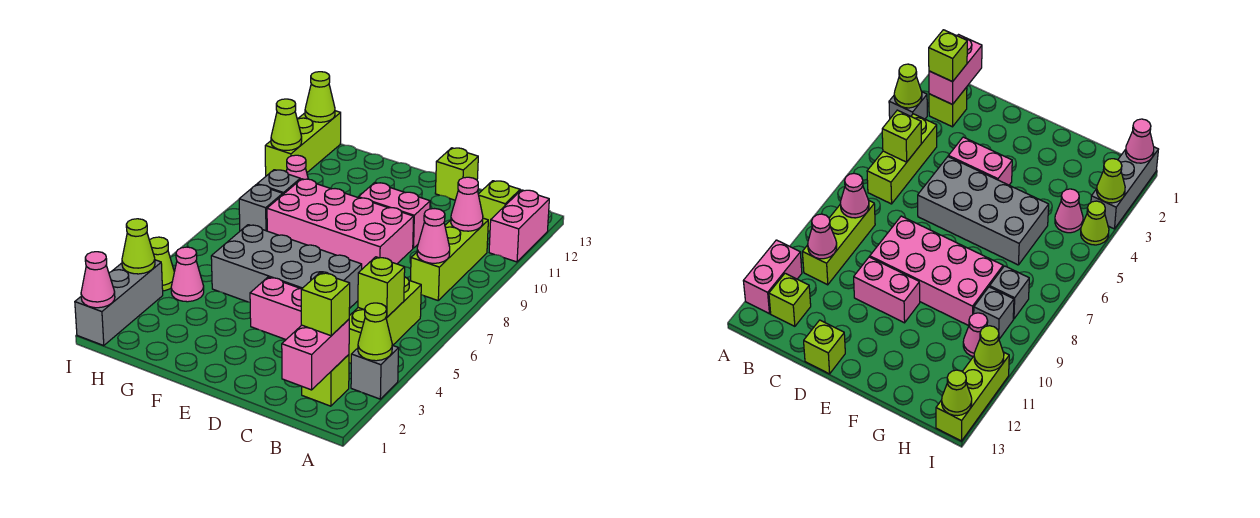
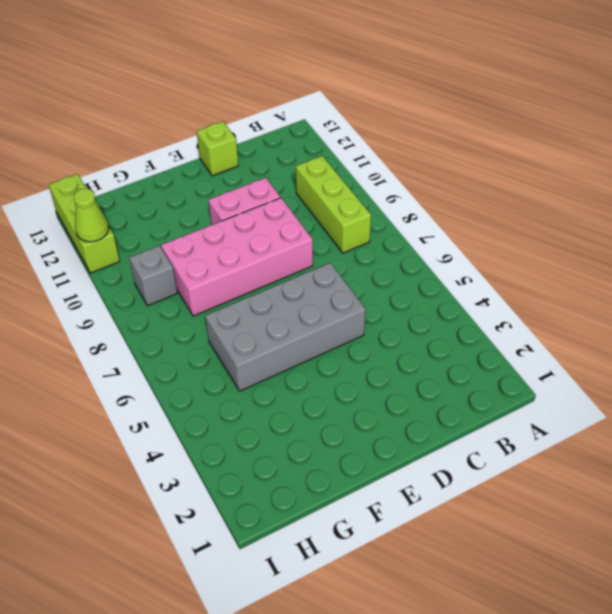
none -> grey 1x1 brick [351,345,399,399]
none -> pink 1x2 brick [489,190,549,262]
none -> lime 1x1 brick [302,355,349,406]

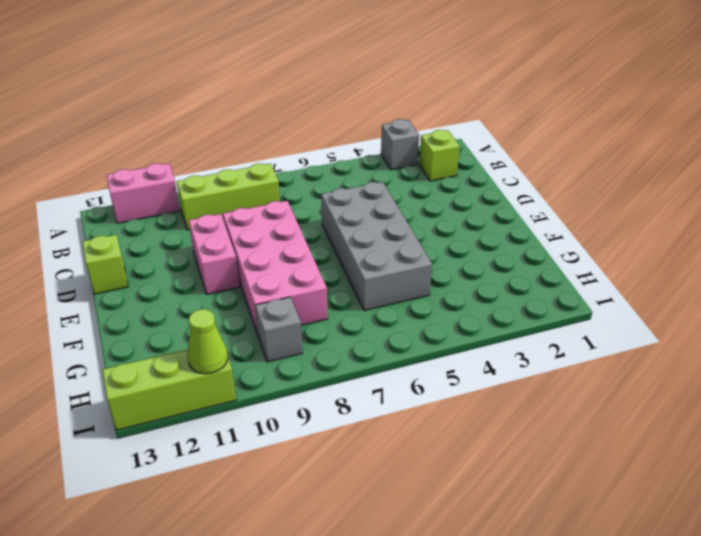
none -> lime 1x3 brick [349,277,421,363]
none -> lime 1x1 brick [478,181,520,232]
none -> pink 1x2 brick [250,277,301,339]

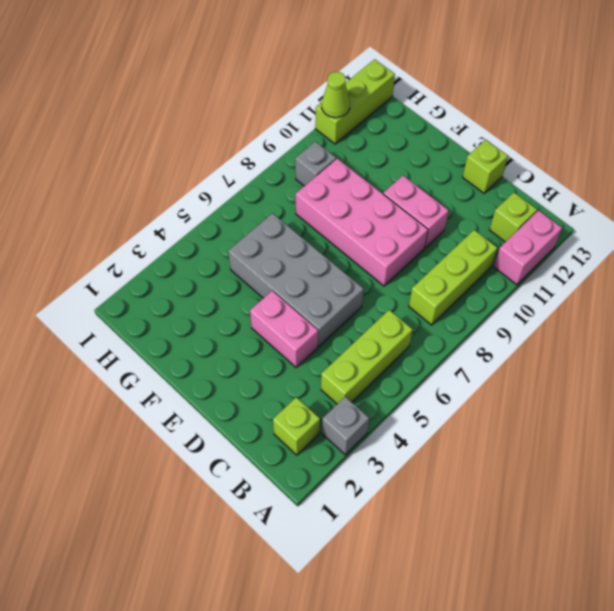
none -> pink 1x1 cone [171,247,204,302]
none -> grey 1x1 brick [239,184,283,231]
none -> pink 1x1 cone [286,155,308,180]

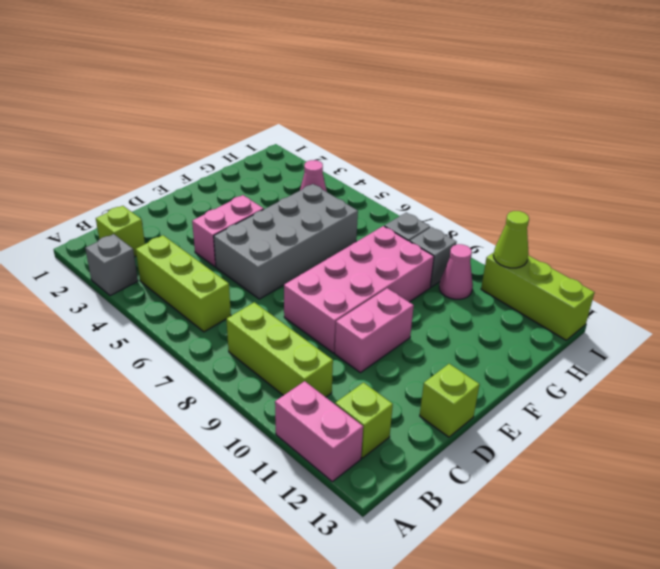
none -> grey 1x3 brick [75,260,163,346]
none -> lime 1x1 cone [149,237,174,291]
none -> lime 1x1 cone [358,303,392,361]

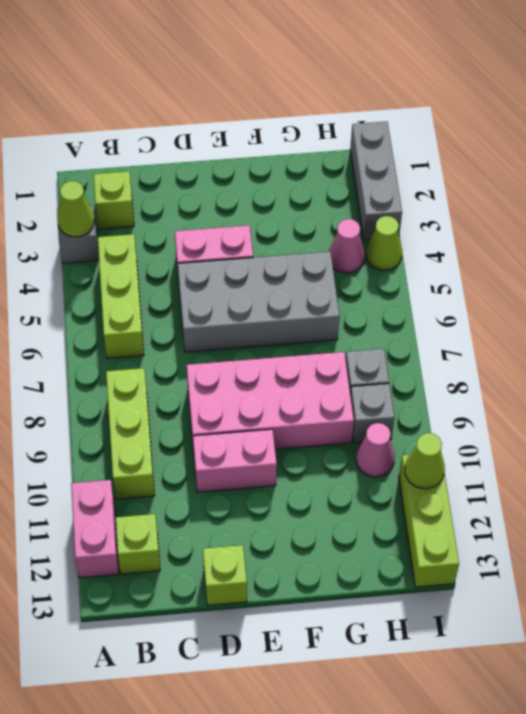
none -> pink 1x2 brick [282,319,349,390]
none -> lime 1x1 brick [358,257,405,317]
none -> pink 1x1 cone [417,209,450,263]

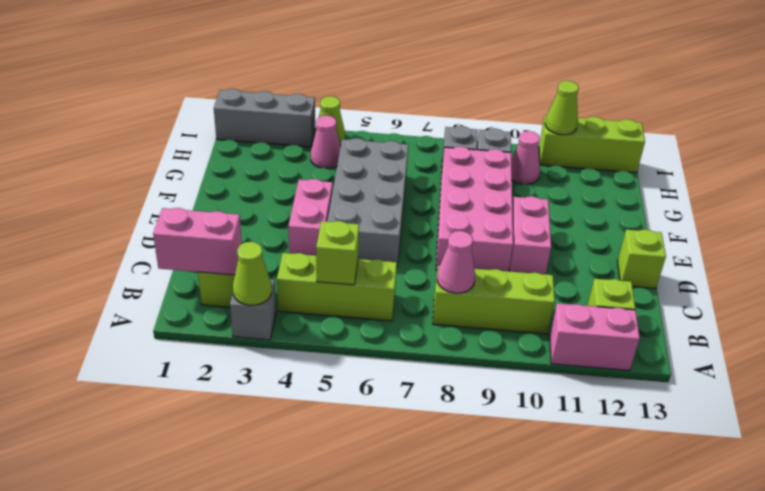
none -> pink 1x1 cone [451,177,483,231]
none -> pink 1x1 cone [81,252,115,308]
none -> lime 1x1 cone [122,219,155,274]

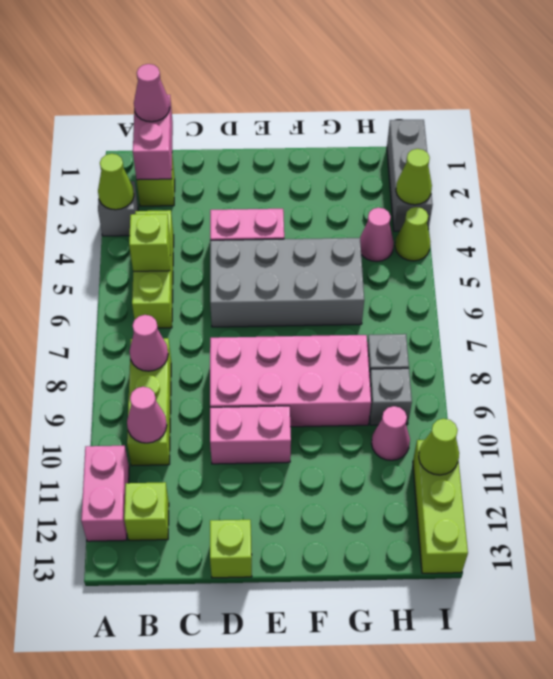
pink 1x1 cone [134,64,170,122] -> pink 1x1 cone moved to [81,252,115,308]
none -> lime 1x1 cone [305,72,335,122]
none -> lime 1x1 brick [301,273,350,336]

